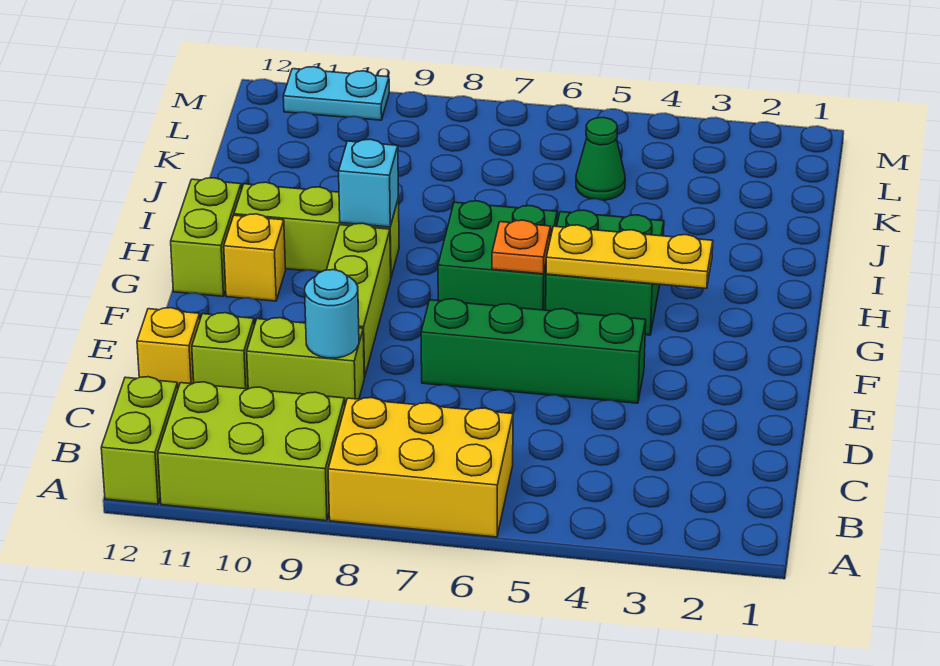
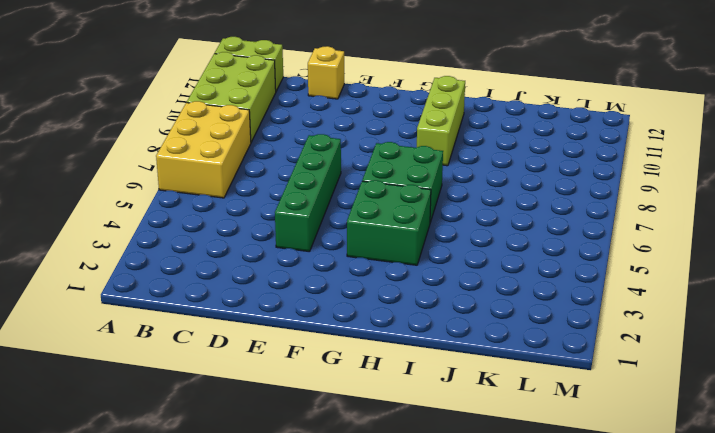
none -> lime 1x2 brick [247,318,364,404]
none -> lime 1x1 brick [192,313,254,389]
none -> lime 1x3 brick [327,223,391,378]

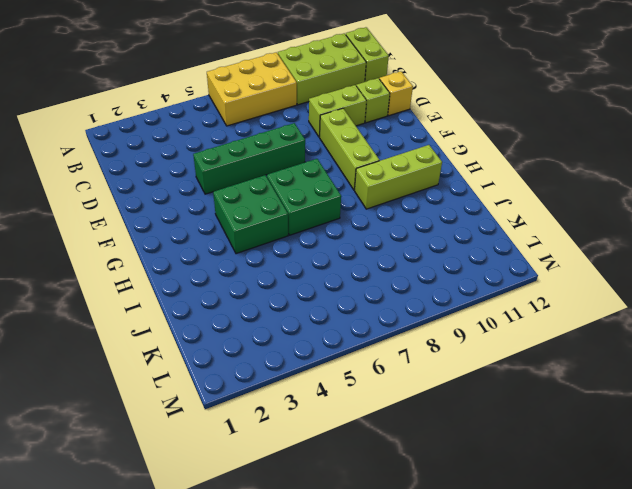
none -> yellow 1x1 brick [224,214,286,301]
none -> lime 1x2 brick [171,178,241,296]
none -> green 1x1 cone [576,117,625,200]

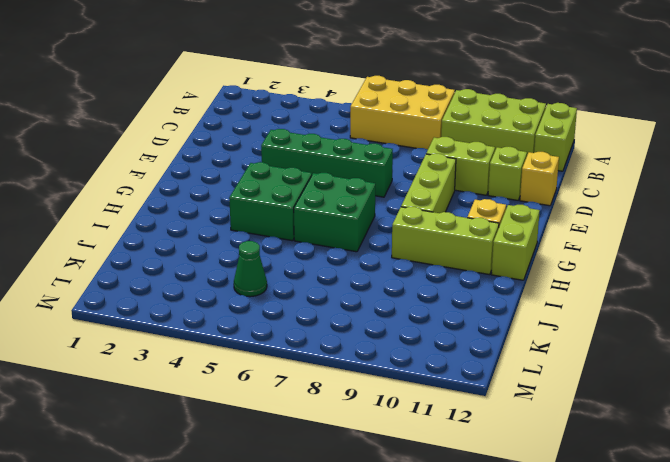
none -> cyan 1x2 plate [283,67,389,120]
none -> cyan 1x1 round brick [305,270,359,358]
none -> yellow 1x3 plate [546,225,713,289]

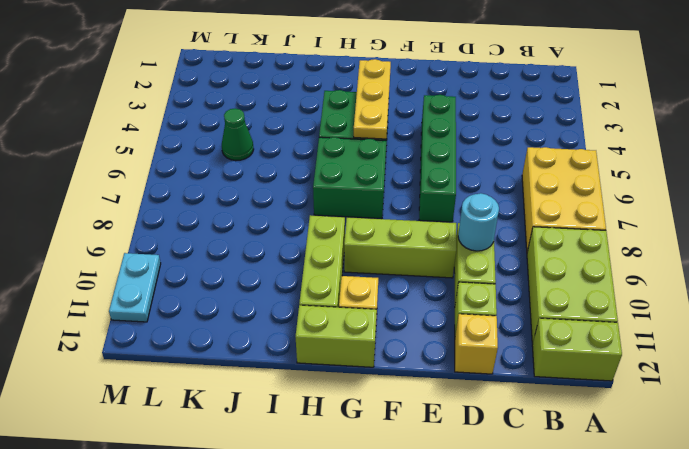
none -> orange 1x1 plate [492,220,551,274]
none -> cyan 1x1 brick [339,139,399,227]

